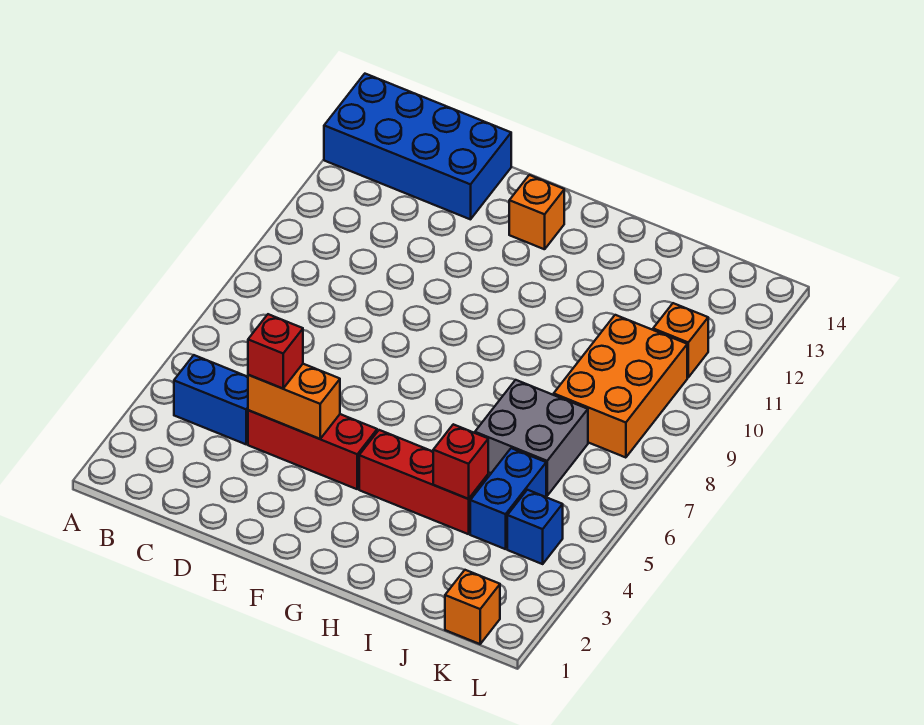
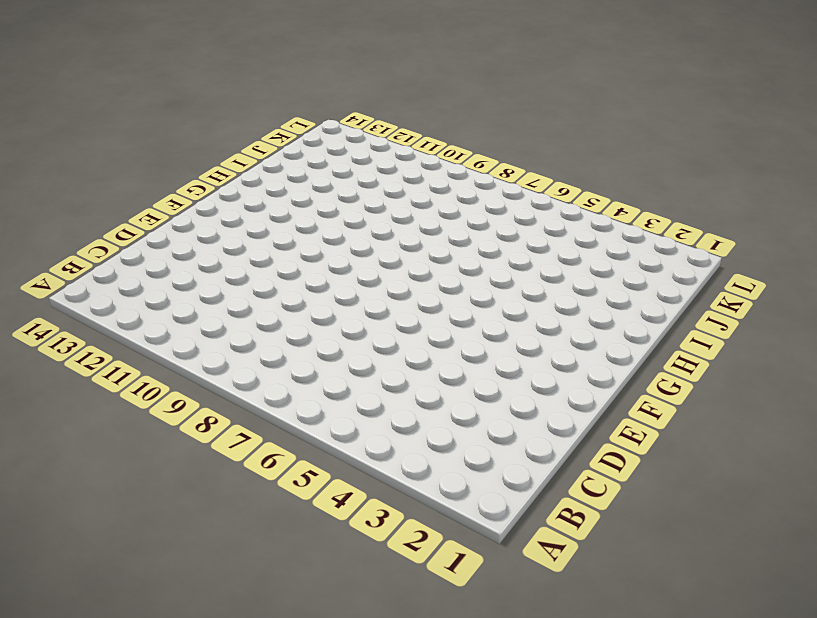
none -> blue 2x4 brick [324,74,511,219]
none -> blue 1x2 brick [174,355,248,444]
none -> red 1x3 brick [248,410,377,489]

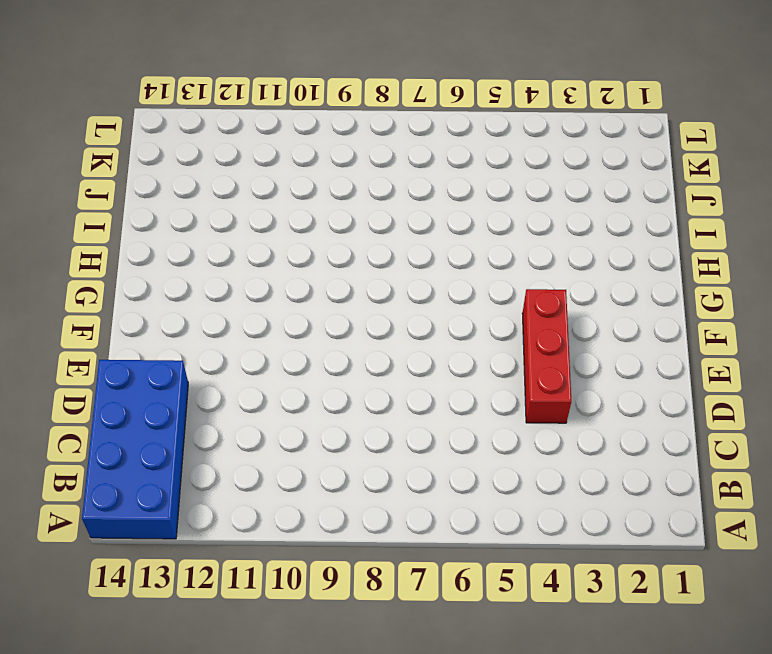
none -> blue 1x2 brick [174,355,248,444]
none -> orange 1x1 brick [509,175,564,249]
none -> red 1x3 brick [359,430,488,534]

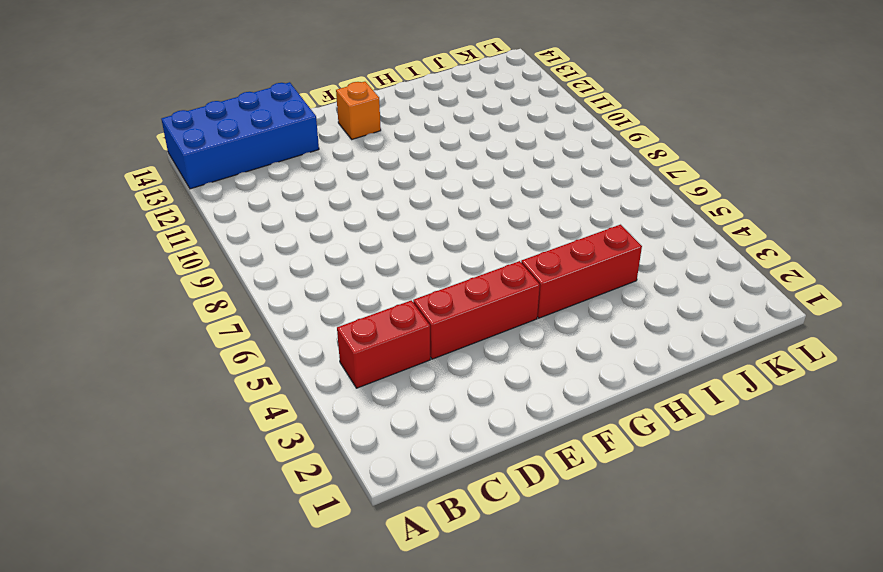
red 1x2 brick [337,300,430,388] -> blue 1x2 brick [174,355,248,444]
none -> grey 2x2 brick [475,380,588,496]
none -> blue 1x2 brick [470,448,546,549]
none -> orange 2x3 brick [554,315,687,458]

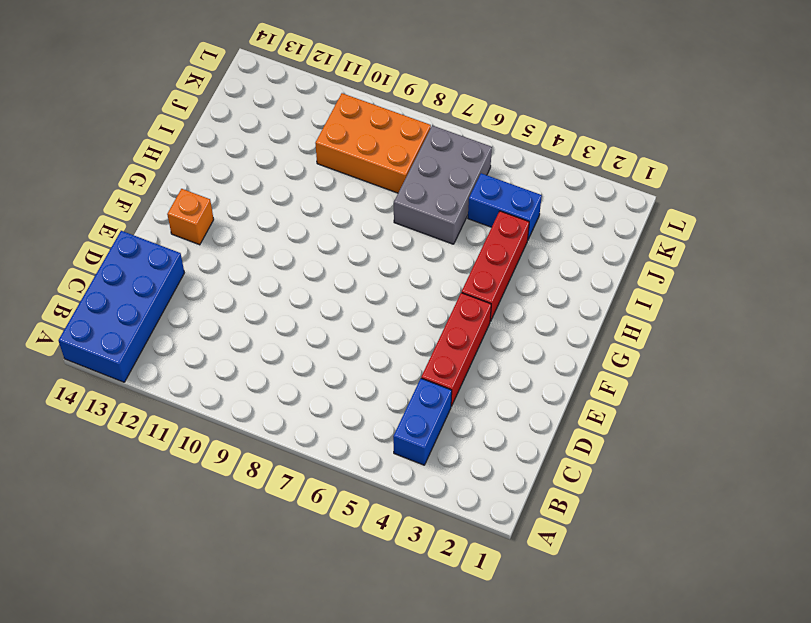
grey 2x3 brick [394,125,492,244] -> grey 2x2 brick [475,380,588,496]
none -> orange 1x1 brick [445,570,500,644]
none -> blue 1x1 brick [507,490,563,564]
none -> orange 1x1 brick [653,303,708,377]

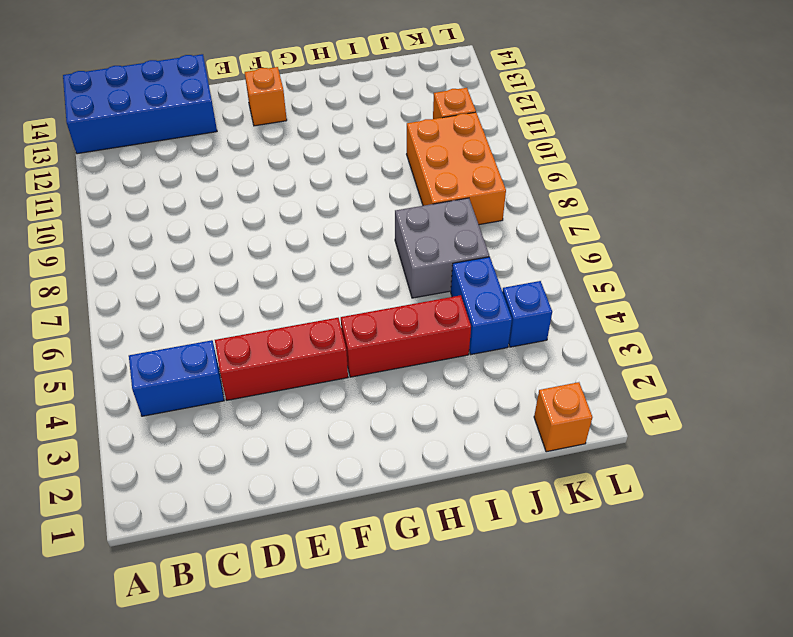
none -> orange 1x2 brick [248,364,340,439]
none -> red 1x1 brick [433,424,488,499]
none -> red 1x1 brick [248,314,303,389]

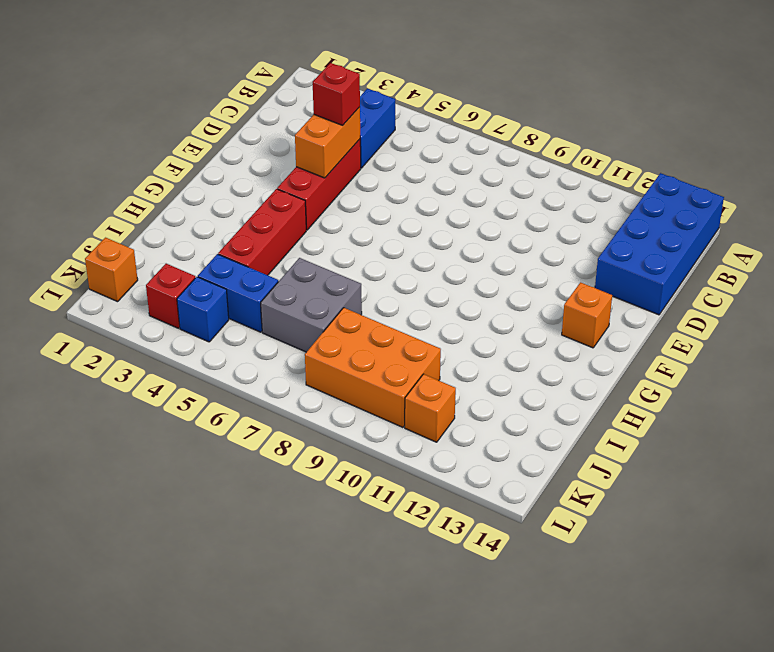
red 1x1 brick [146,264,195,328] -> red 1x1 brick moved to [433,424,488,499]

